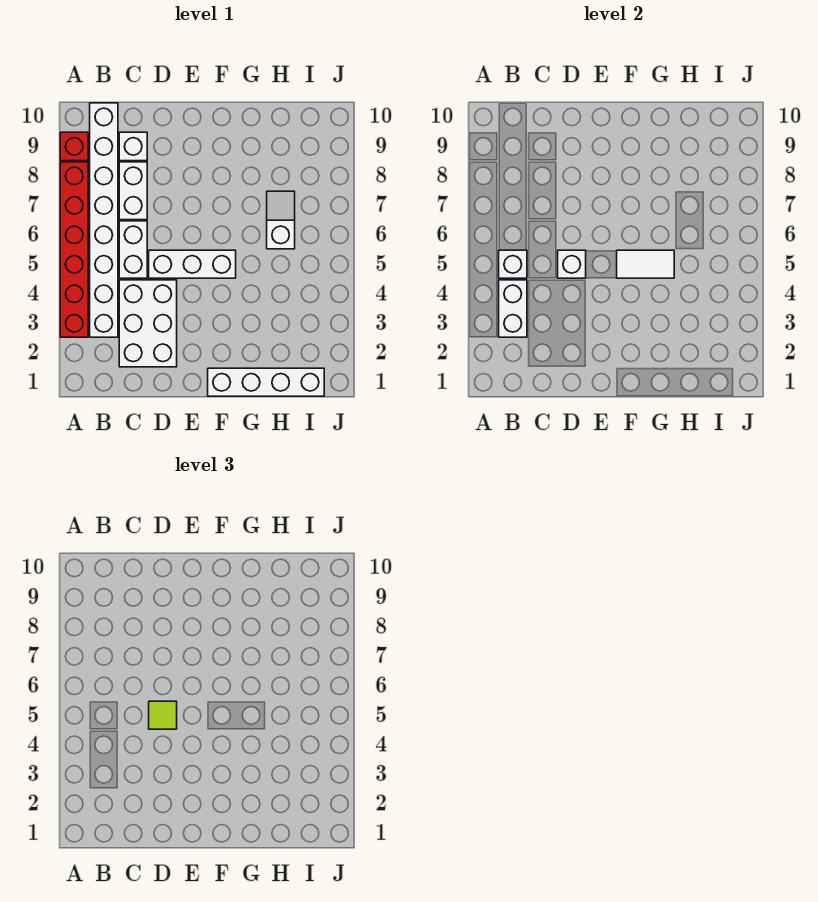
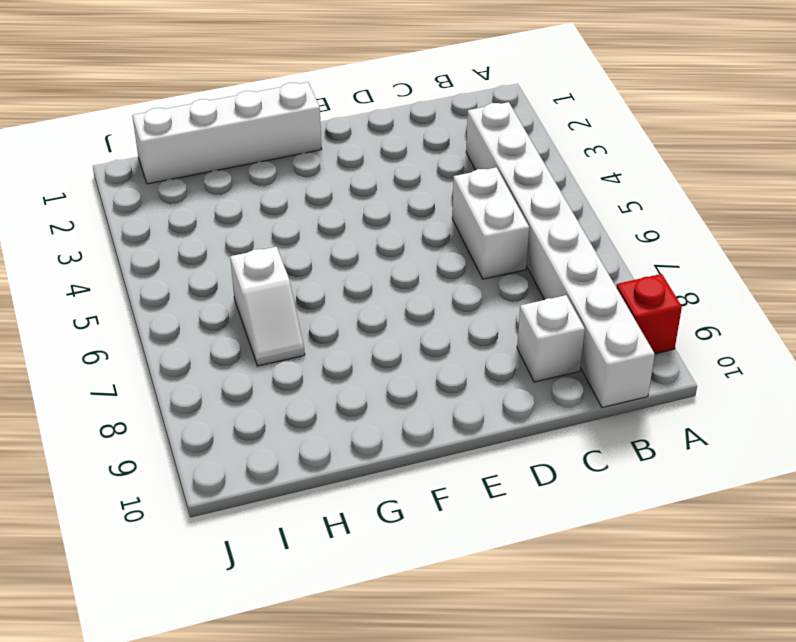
none -> red 1x6 brick [60,162,88,337]
none -> white 2x3 brick [119,280,177,367]
none -> white 1x2 brick [119,162,147,220]

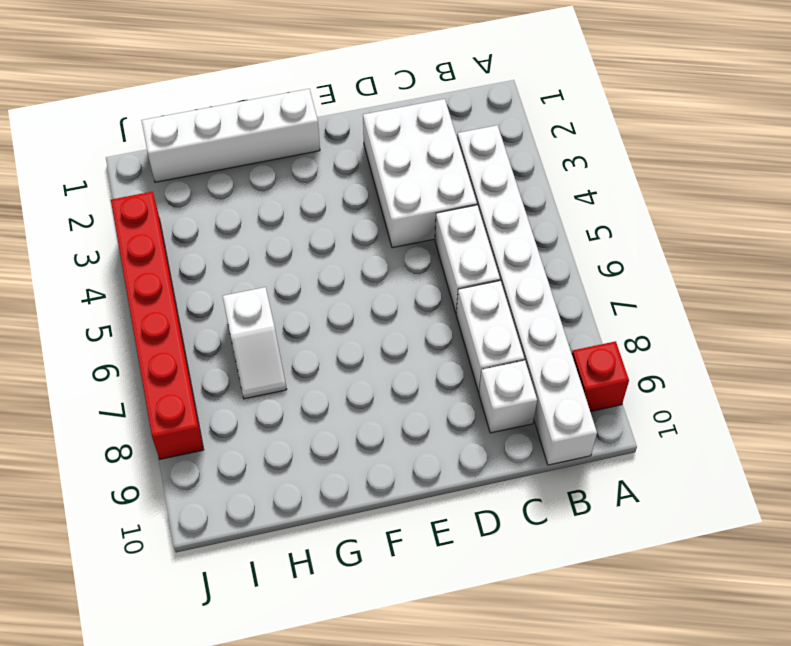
red 1x6 brick [111,192,204,459] -> red 1x6 brick moved to [60,162,88,337]
none -> white 1x3 brick [149,250,236,278]
none -> white 1x2 brick [499,280,527,337]
none -> white 1x1 brick [499,250,527,278]

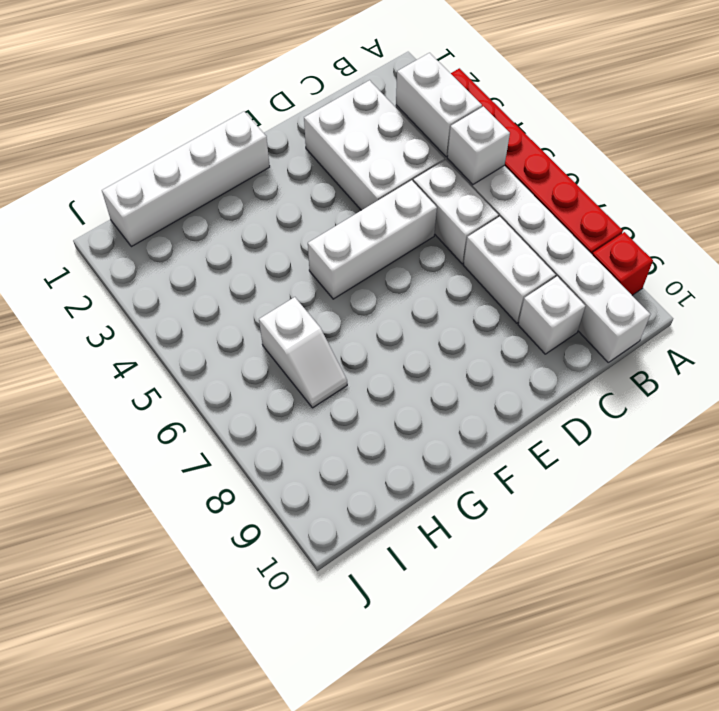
none -> white 1x1 brick [558,250,586,278]
none -> white 1x2 tile [617,250,674,278]
none -> lime 1x1 tile [149,701,177,729]

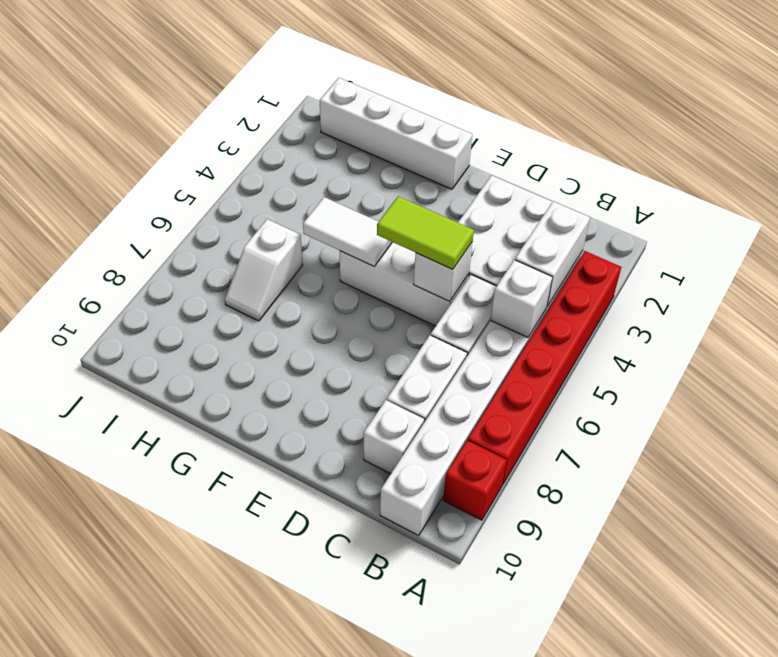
lime 1x2 tile [377,196,474,269] -> lime 1x1 tile [149,701,177,729]

